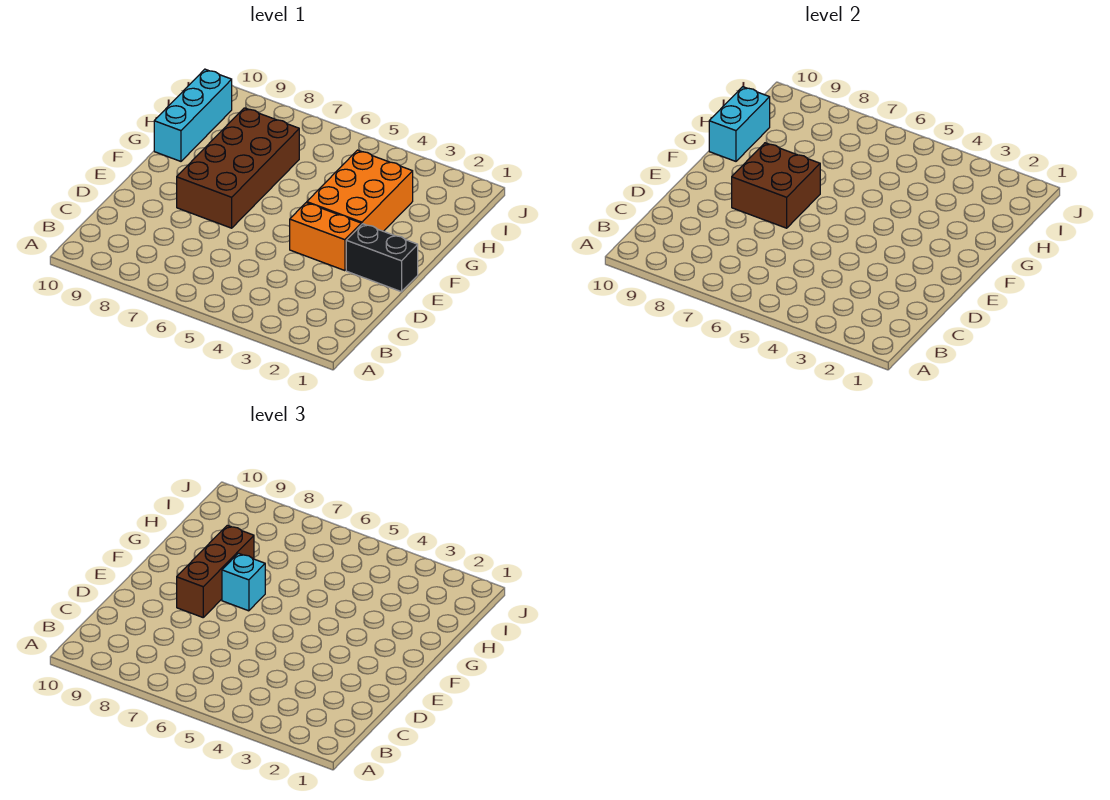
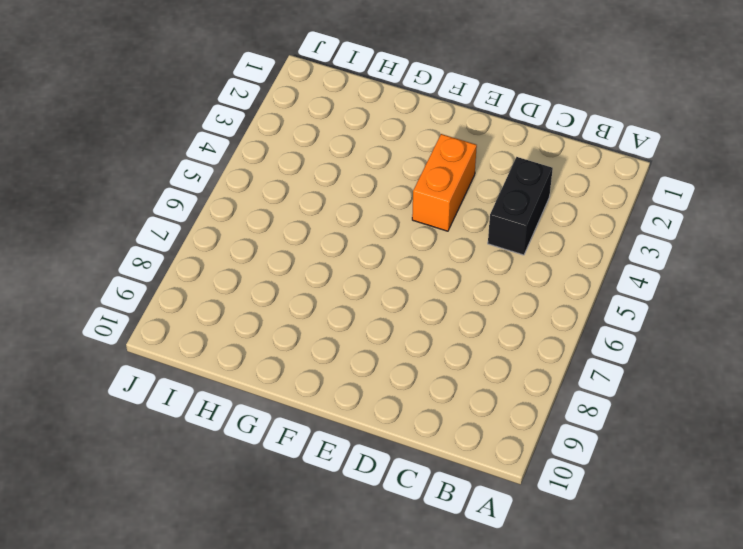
black 1x2 brick [488,157,553,255] -> black 1x2 brick moved to [346,224,418,292]
none -> brown 2x4 brick [177,108,299,228]
none -> orange 2x3 brick [307,150,413,231]

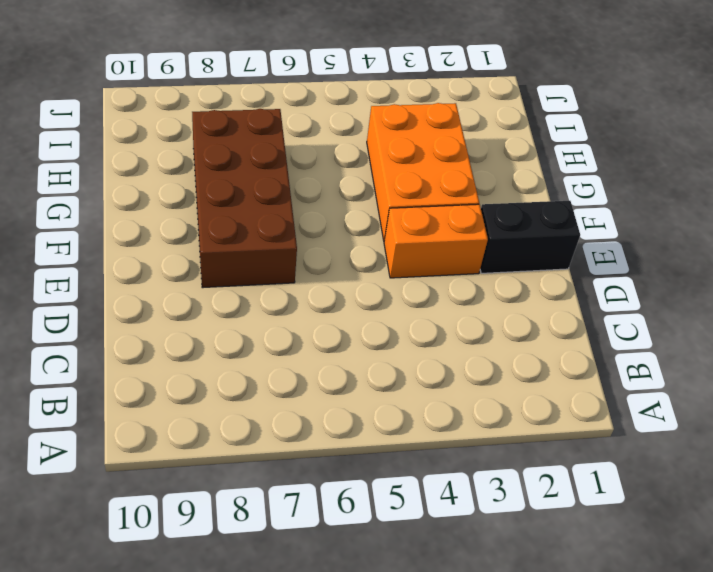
none -> cyan 1x3 brick [154,69,232,161]
none -> brown 2x2 brick [732,143,820,228]

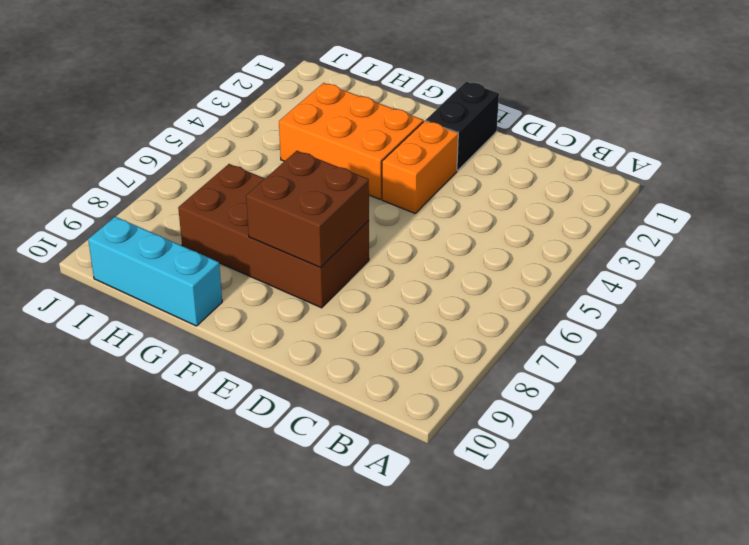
none -> cyan 1x2 brick [709,87,770,161]
none -> brown 1x3 brick [177,525,254,617]

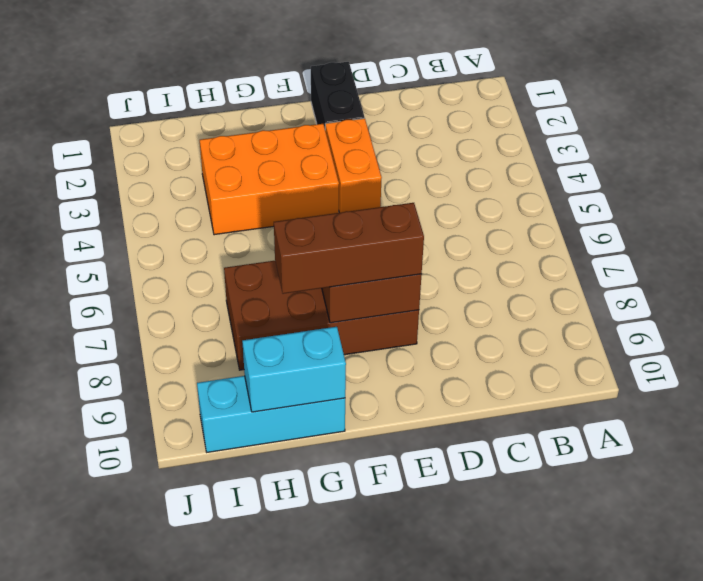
none -> cyan 1x1 brick [222,553,265,611]

